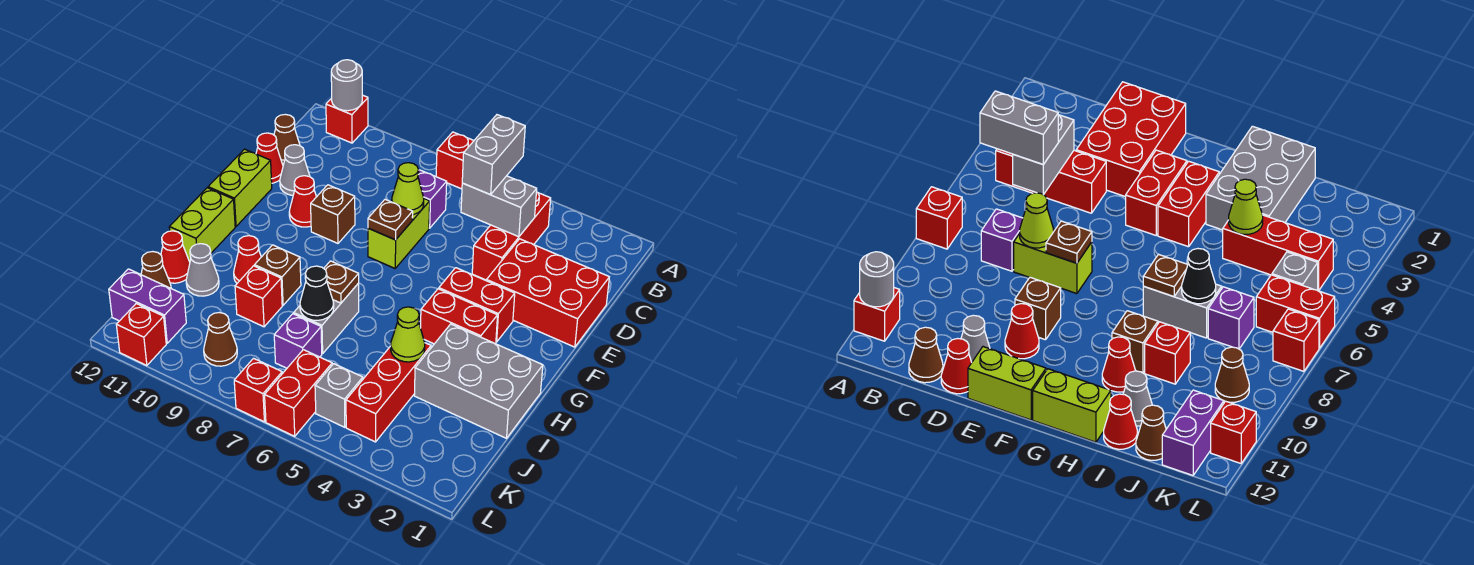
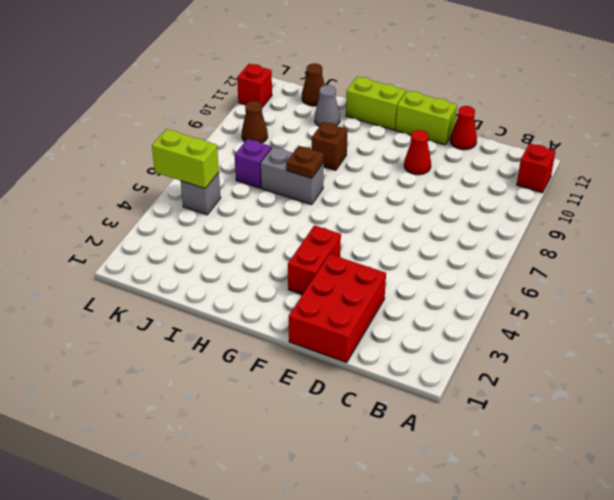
lime 1x2 brick [152,129,219,188] -> lime 1x2 brick moved to [368,199,430,268]
none -> red 1x1 brick [436,132,474,189]
none -> red 1x3 brick [472,192,551,280]
none -> purple 1x1 brick [418,170,447,228]
none -> brown 1x1 cone [274,114,300,165]

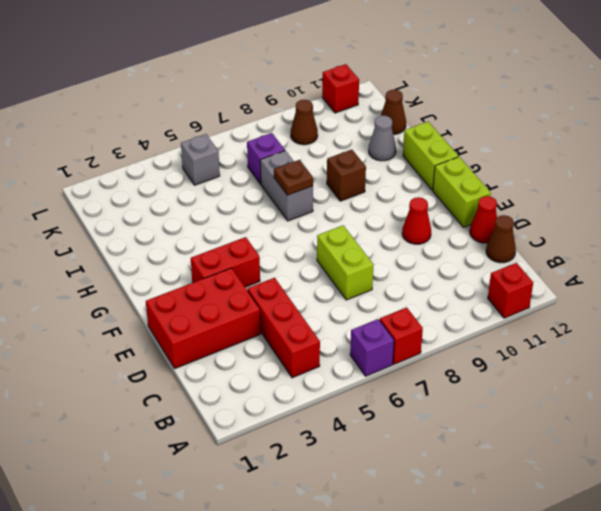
purple 1x1 brick [350,319,394,376] -> purple 1x1 brick moved to [418,170,447,228]
none -> grey 1x1 cone [280,145,310,195]
none -> brown 1x1 brick [311,185,355,243]
none -> red 1x2 brick [421,289,498,344]
none -> grey 2x3 brick [414,324,543,438]

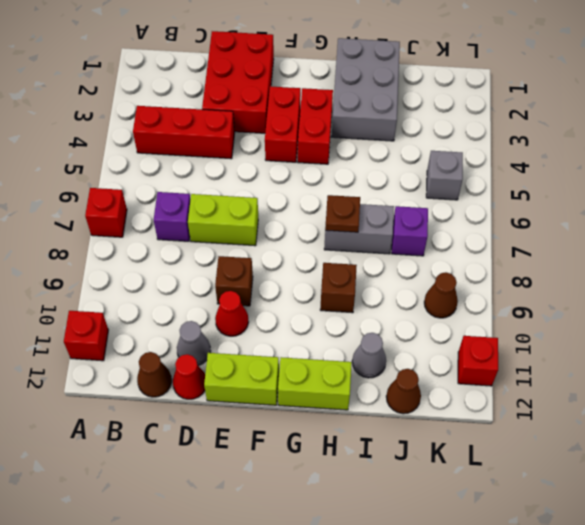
none -> red 1x1 cone [234,236,261,283]
none -> red 1x3 brick [346,343,431,442]
none -> red 1x1 brick [235,266,282,327]
none -> red 1x1 cone [161,231,190,283]

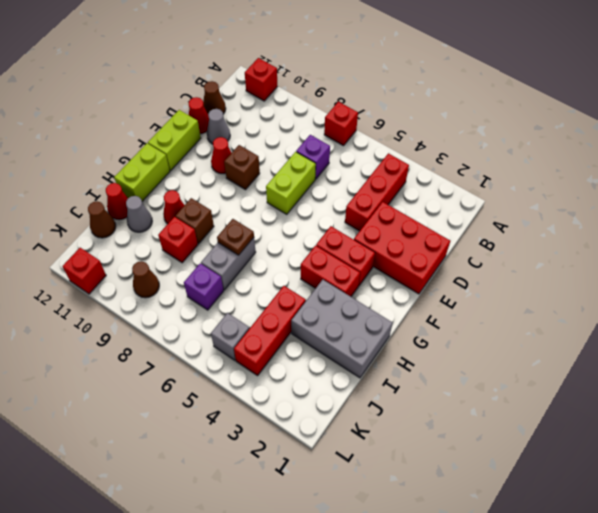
none -> red 1x2 brick [265,350,332,436]
none -> purple 1x2 brick [109,269,186,343]
none -> red 1x1 brick [234,358,282,422]
none -> grey 1x1 round brick [331,60,362,111]

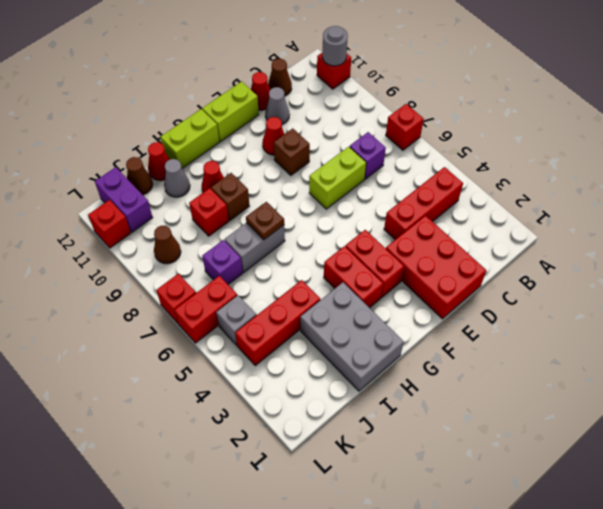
none -> grey 1x2 brick [461,176,537,237]
none -> lime 1x1 cone [392,163,424,215]
none -> brown 1x1 plate [368,200,413,240]
none -> lime 1x1 cone [391,307,425,362]

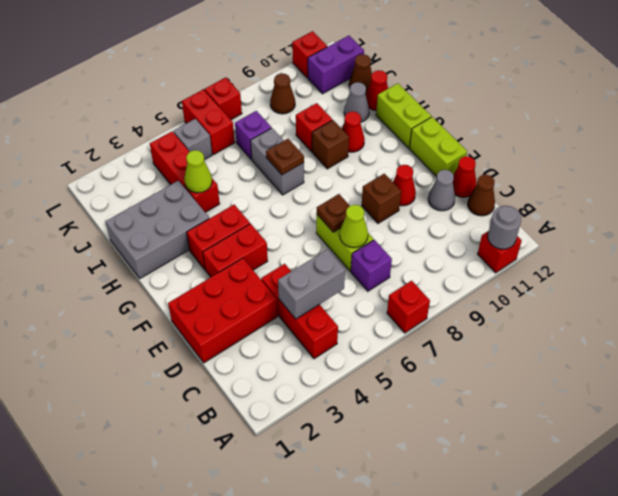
none -> black 1x1 cone [300,266,334,320]
none -> grey 1x2 brick [462,115,525,195]

